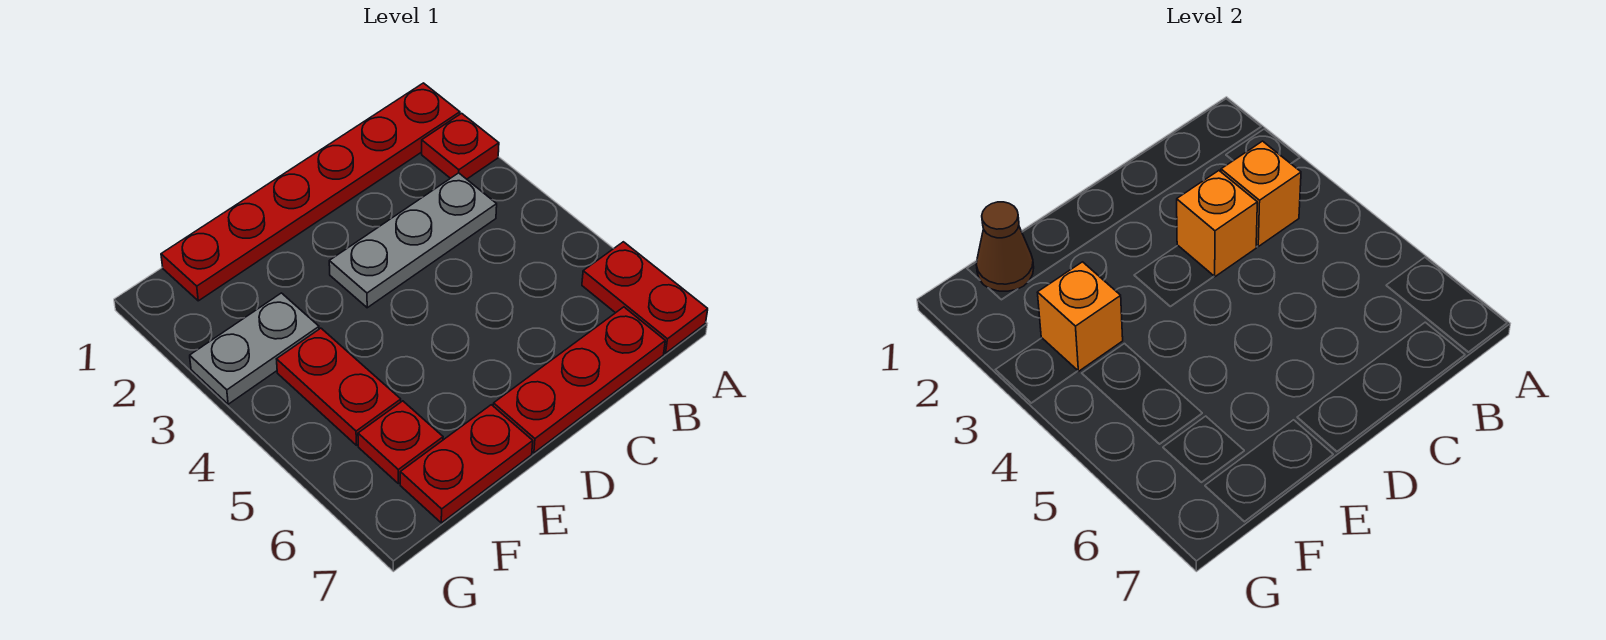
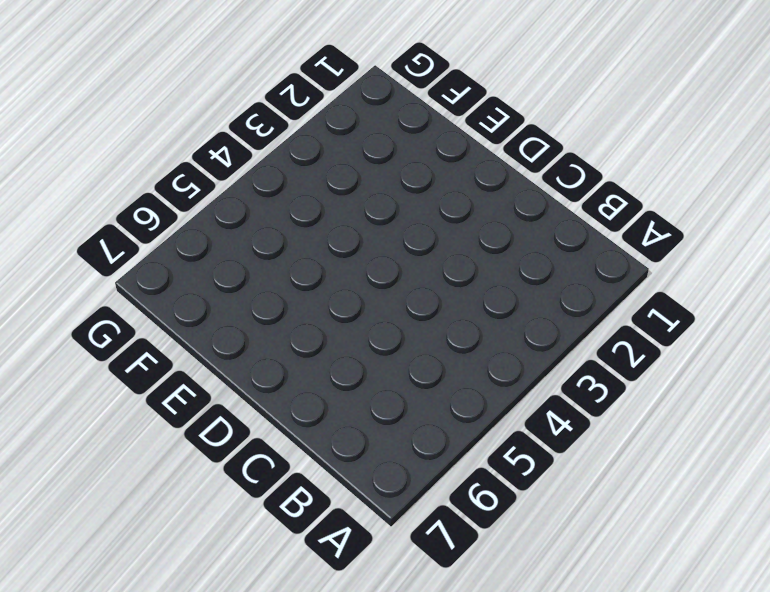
none -> red 1x6 plate [161,83,460,301]
none -> red 1x1 plate [422,113,499,179]
none -> red 1x2 plate [582,242,708,353]

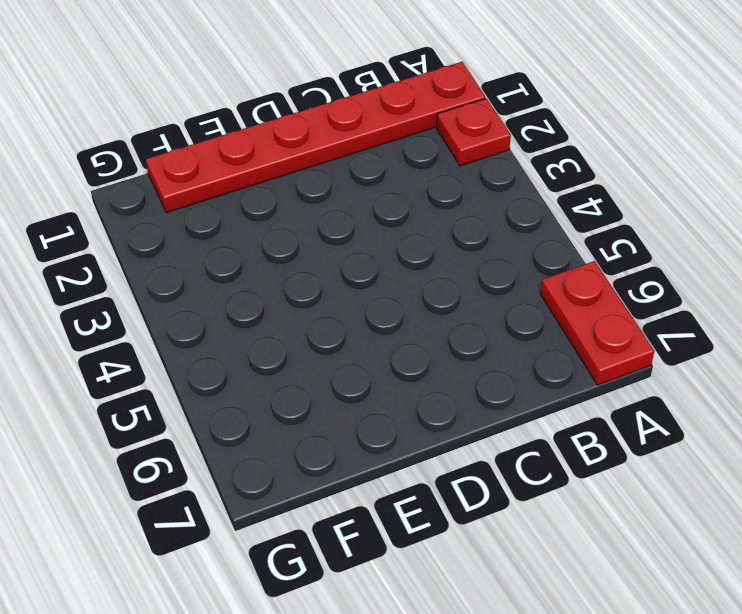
none -> grey 1x3 plate [329,173,497,308]
none -> red 1x3 plate [493,307,665,453]
none -> red 1x2 plate [400,405,533,523]

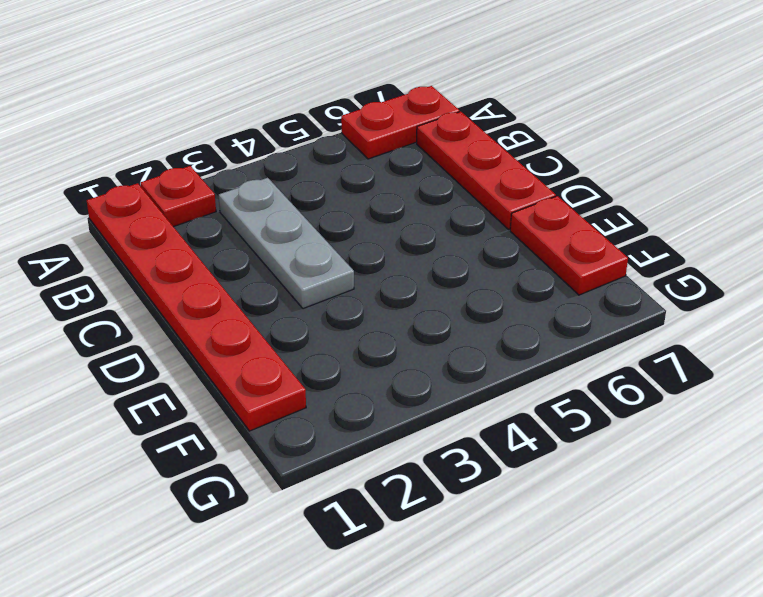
none -> grey 1x2 plate [190,293,319,404]
none -> red 1x2 plate [277,328,401,445]
none -> red 1x1 plate [358,401,443,484]

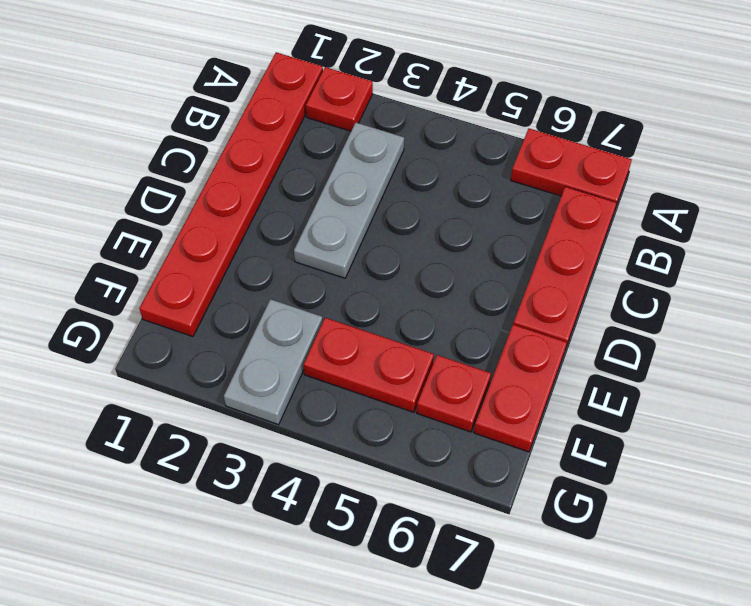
none -> orange 1x1 brick [1221,141,1301,246]
none -> orange 1x1 brick [1177,171,1257,277]
none -> brown 1x1 cone [976,202,1034,291]

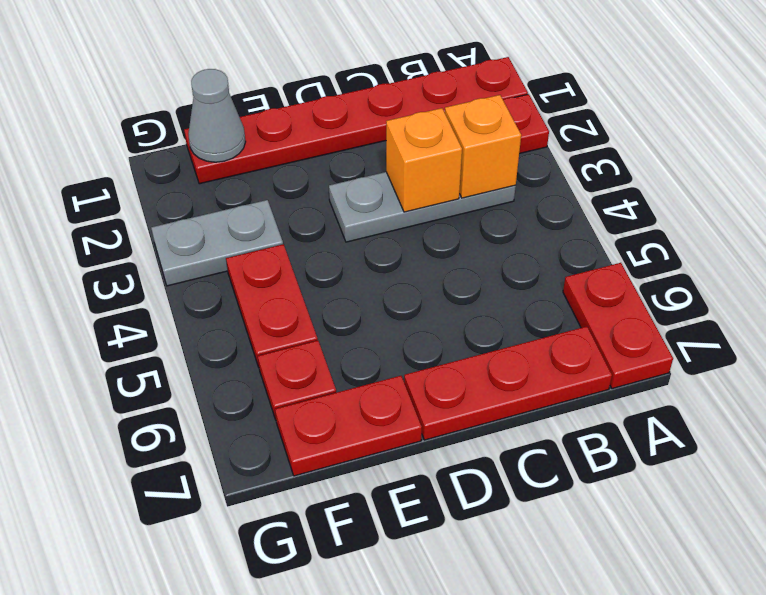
grey 1x1 cone [188,69,246,162] -> brown 1x1 cone [976,202,1034,291]
none -> orange 1x1 brick [1037,262,1123,371]

